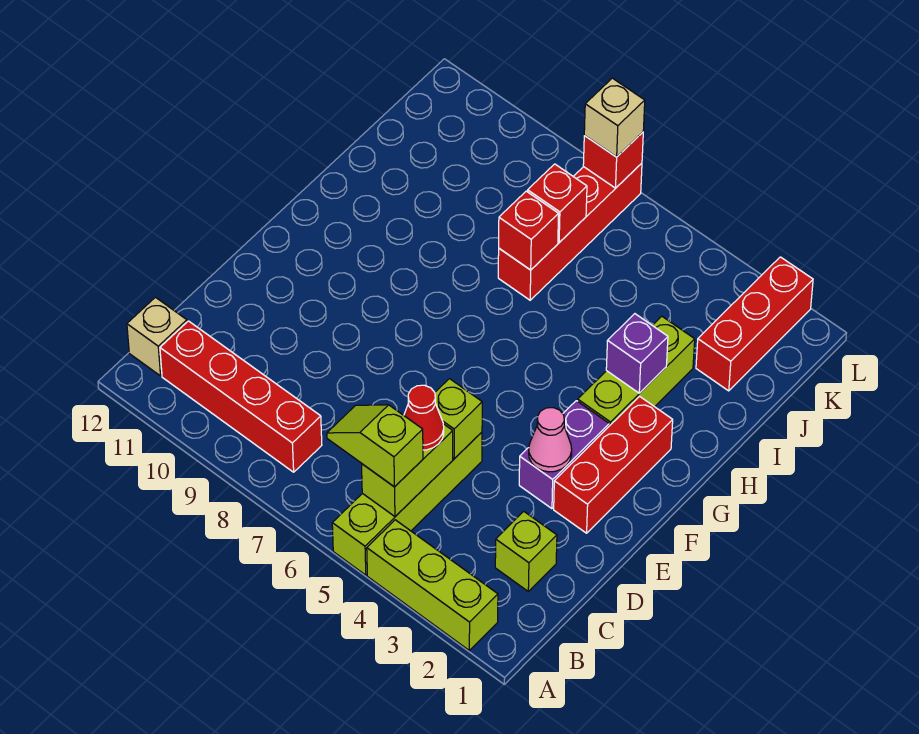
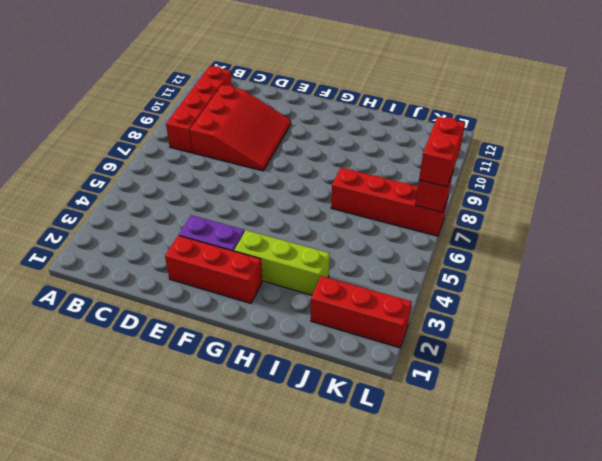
red 3x3 slope [190,85,291,171] -> none
red 1x2 brick [419,117,465,187] -> tan 1x1 brick [584,78,645,157]
none -> lime 1x3 brick [367,520,498,650]
none -> lime 1x4 brick [332,432,482,575]
none -> tan 1x1 brick [127,297,187,376]

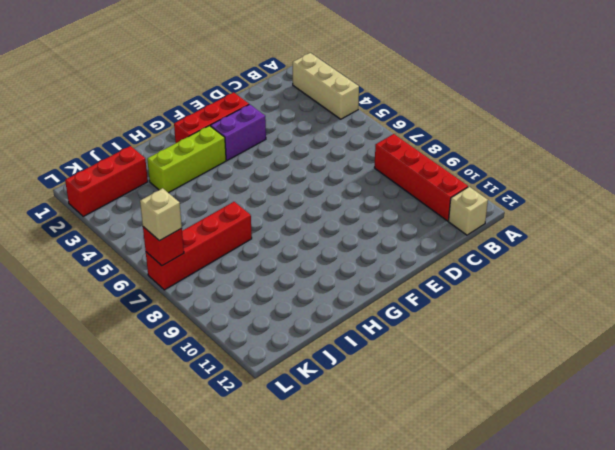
tan 1x3 brick [293,53,359,119] -> lime 1x3 brick [367,520,498,650]
none -> lime 1x4 brick [332,432,482,575]
none -> lime 1x1 brick [495,511,557,591]
none -> lime 1x2 brick [362,424,453,516]

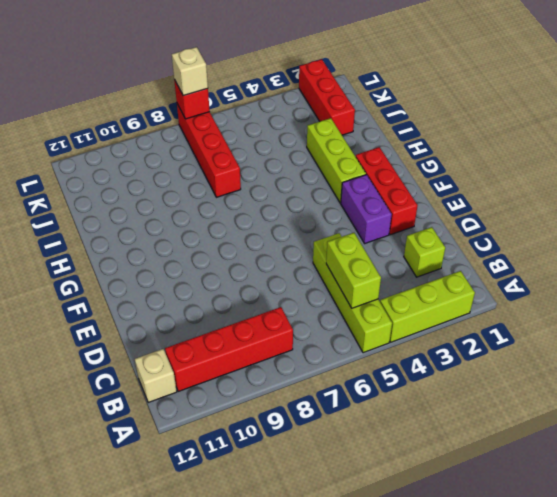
none -> lime 1x1 brick [435,379,482,459]
none -> pink 1x1 cone [529,408,572,472]
none -> purple 1x1 brick [606,314,668,393]

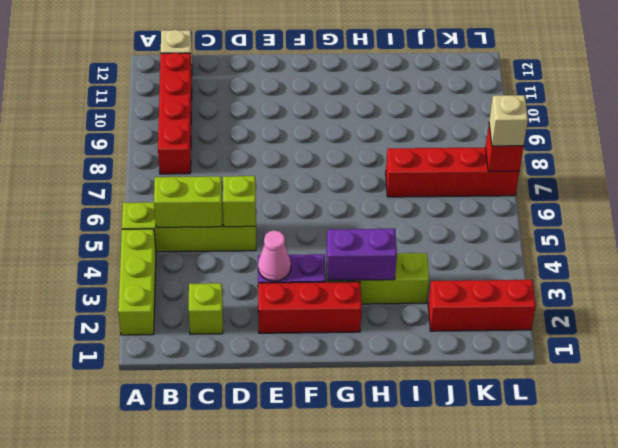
purple 1x2 brick [326,229,397,280] -> purple 1x1 brick [606,314,668,393]
none -> red 1x1 brick [499,191,559,270]
none -> red 1x1 brick [528,164,587,242]
none -> lime 1x2 slope [327,405,423,487]

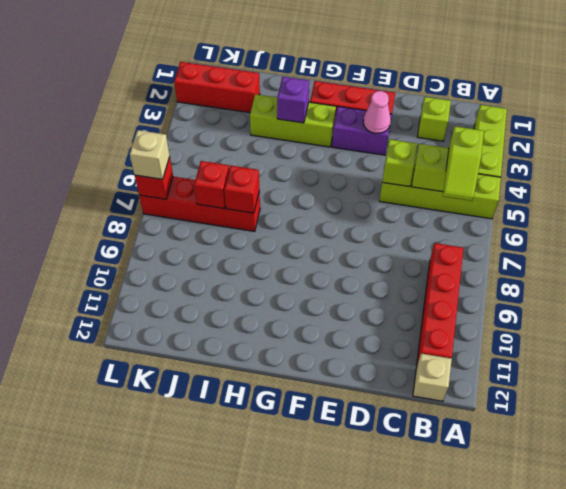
none -> red 1x1 cone [404,385,444,450]

